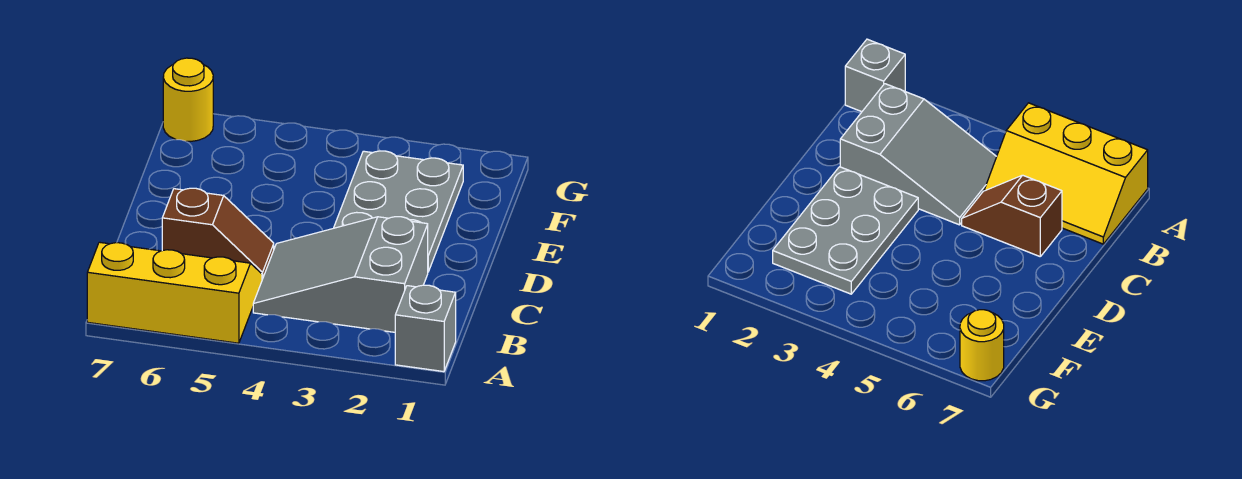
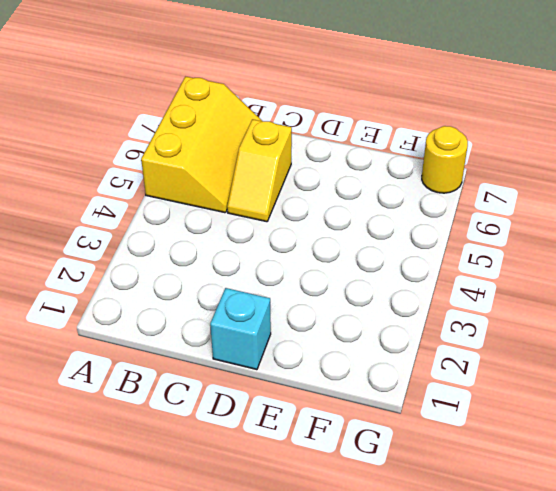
yellow 1x2 slope [227,119,292,222] -> brown 1x2 slope [162,188,274,279]
cyan 1x1 brick [210,288,271,370] -> none
none -> grey 1x1 brick [395,285,456,372]
none -> grey 2x3 slope [253,217,428,332]

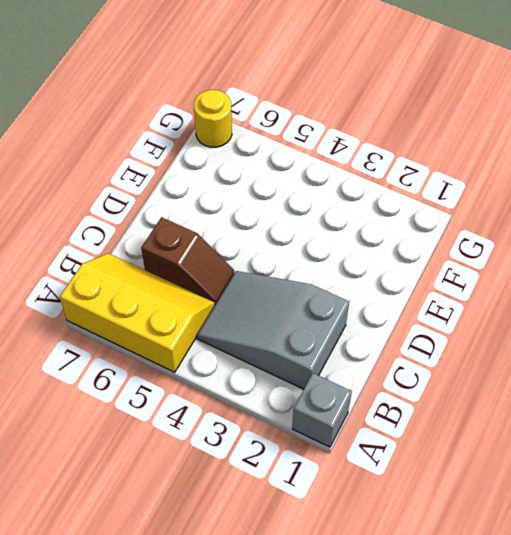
none -> grey 2x3 plate [334,151,463,272]

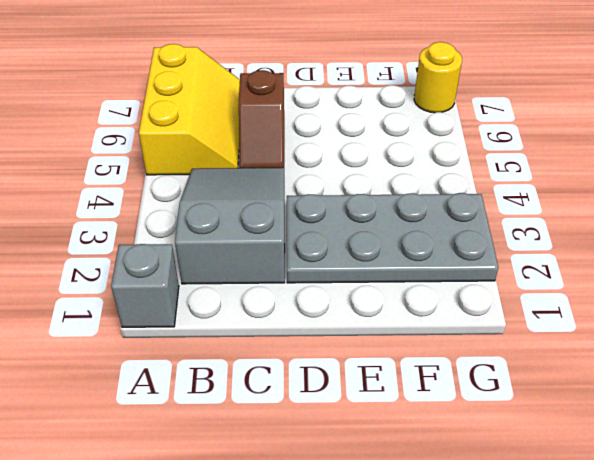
grey 2x4 plate [287,193,498,283] -> grey 2x3 plate [334,151,463,272]

